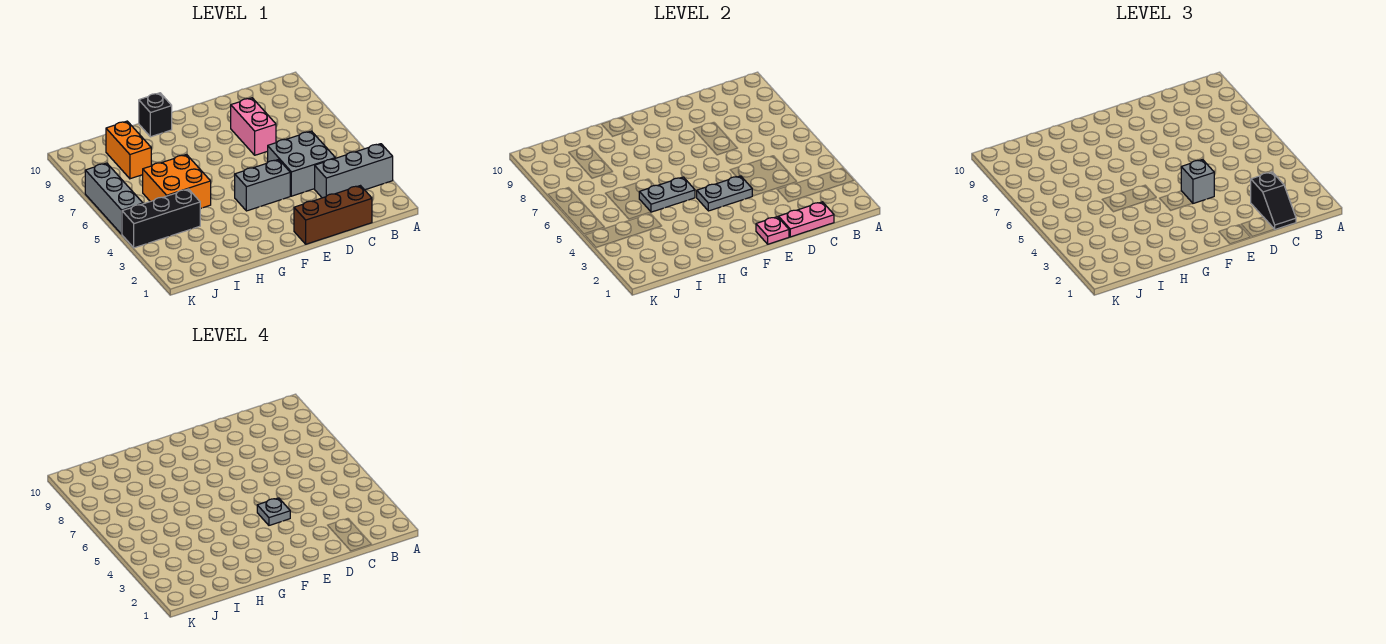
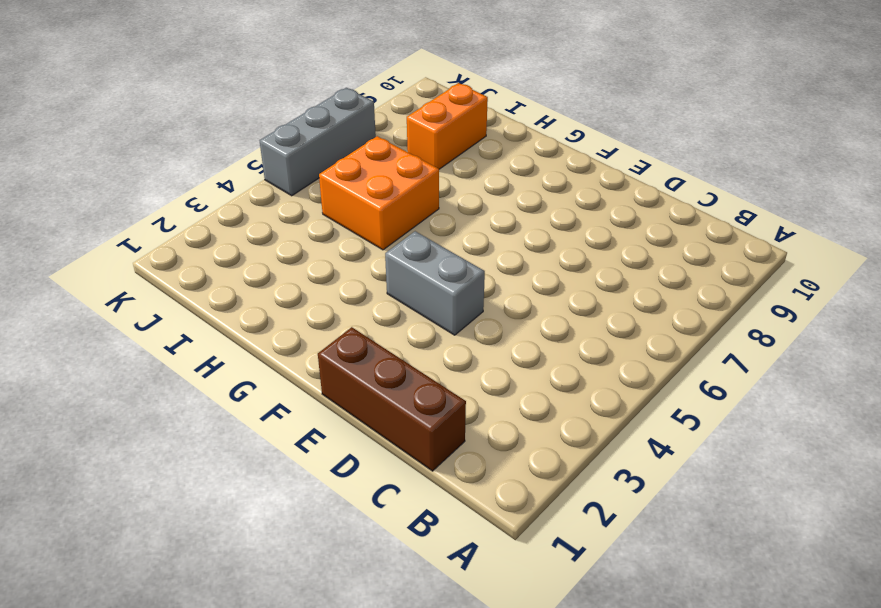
none -> grey 1x3 brick [315,144,393,198]
none -> grey 2x2 brick [268,131,335,196]
none -> pink 1x2 brick [231,98,276,155]

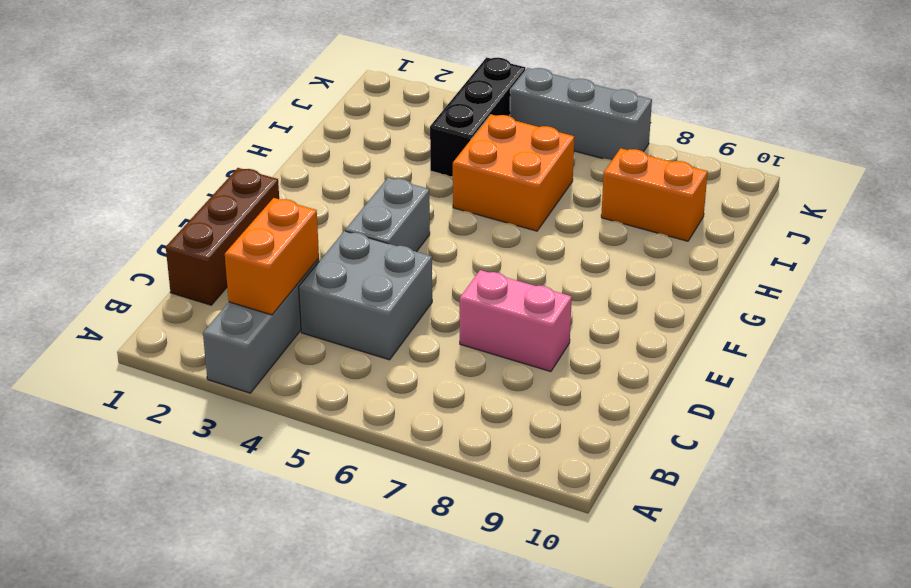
orange 1x2 brick [225,198,319,315] -> none
none -> black 1x1 brick [139,93,172,137]
none -> pink 1x2 plate [778,202,834,237]
none -> pink 1x1 plate [756,217,789,244]

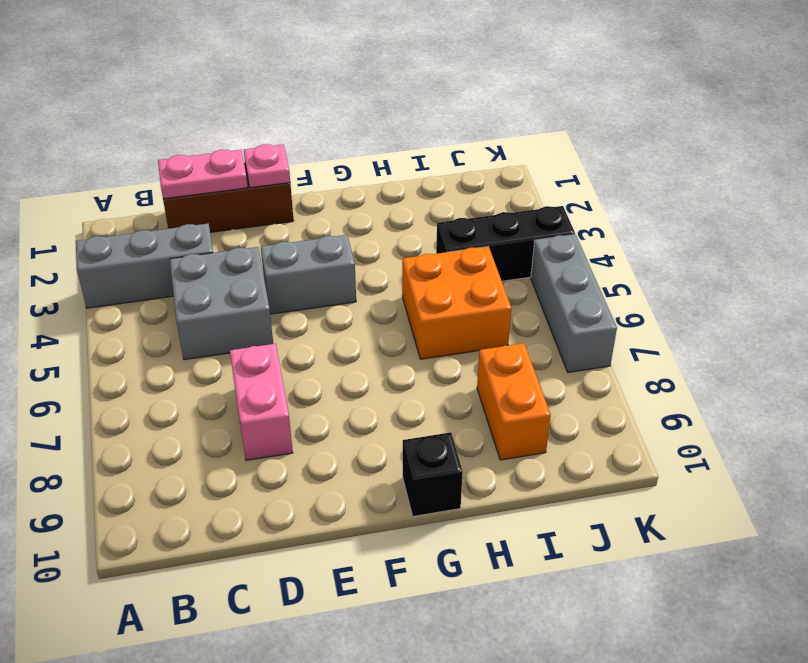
none -> grey 1x2 plate [697,176,752,211]
none -> grey 1x2 plate [639,177,695,212]
none -> black 1x2 slope [1251,172,1296,229]

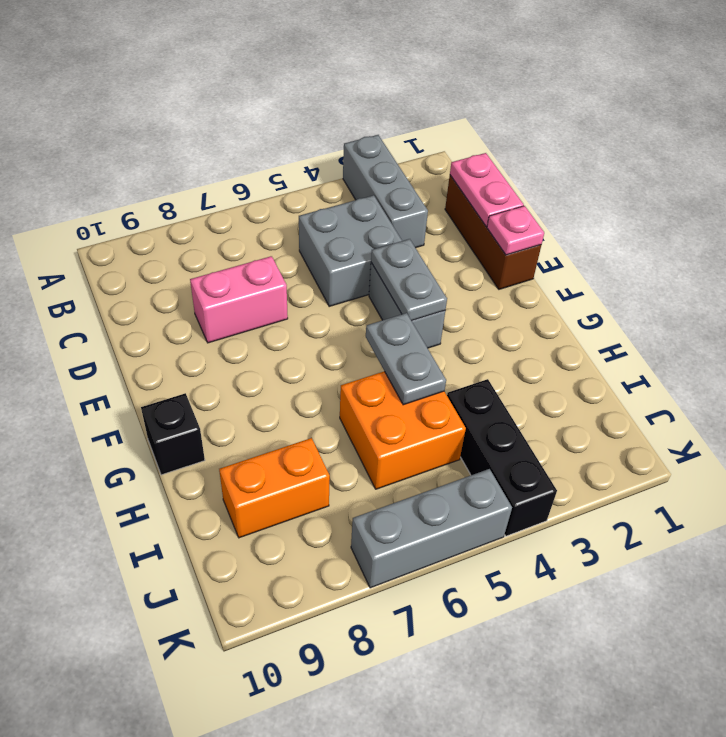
none -> black 1x2 slope [1251,172,1296,229]
none -> grey 1x1 brick [1181,160,1214,203]
none -> grey 1x1 plate [257,498,290,525]

